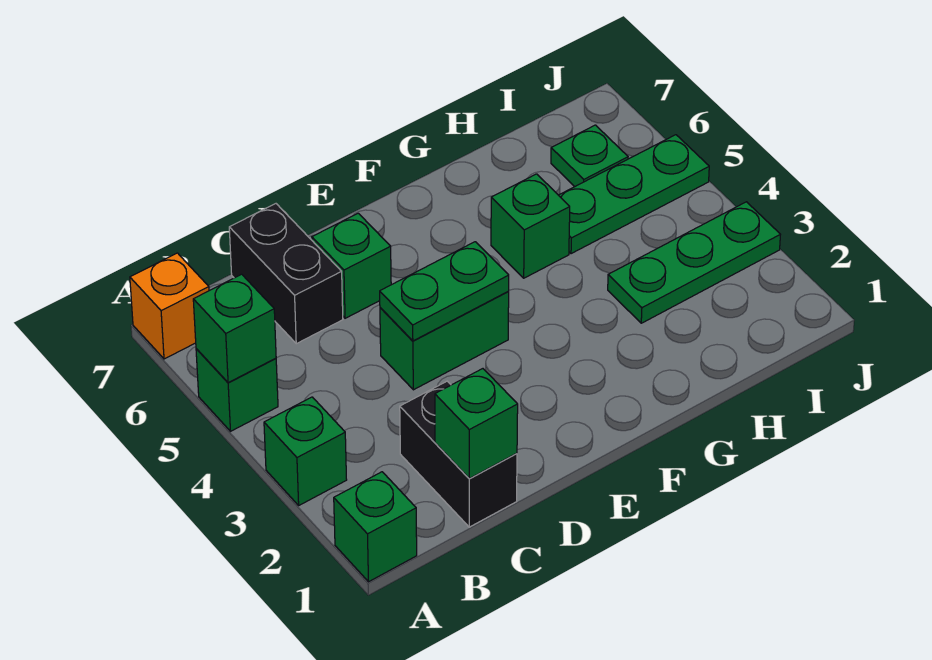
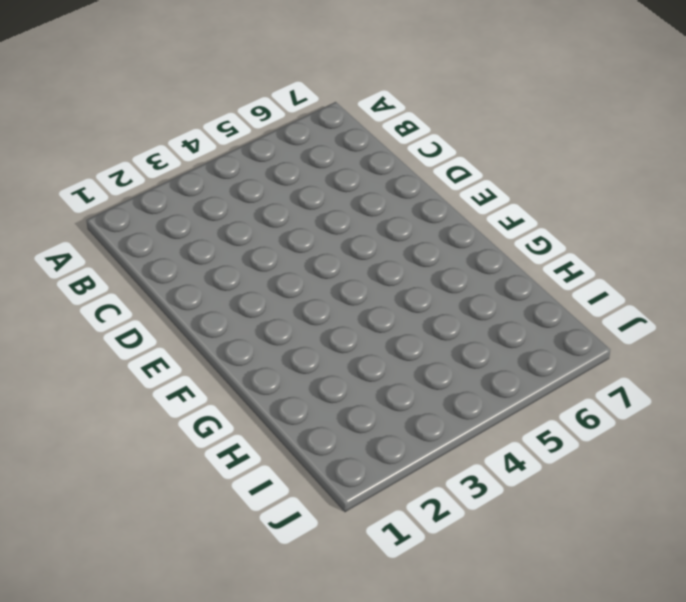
none -> green 1x1 brick [334,472,417,582]
none -> green 1x1 brick [264,397,347,505]
none -> green 1x1 brick [196,349,278,431]

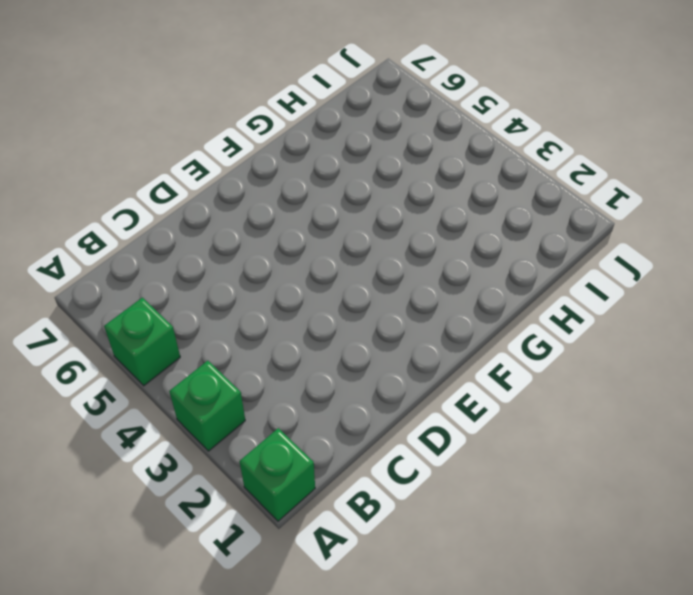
none -> orange 1x1 brick [130,253,209,359]
none -> black 1x2 brick [400,381,517,527]
none -> black 1x2 brick [229,204,343,344]

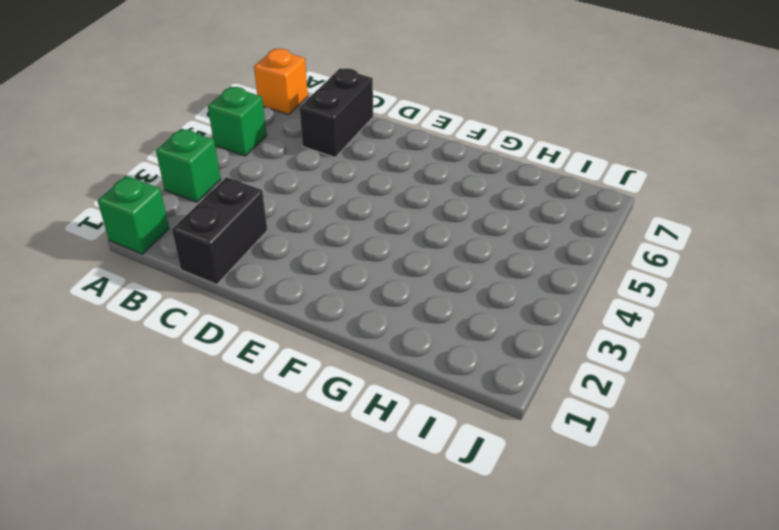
none -> green 1x2 brick [380,291,509,390]
none -> green 1x1 brick [312,213,391,318]
none -> green 1x1 brick [491,174,570,278]

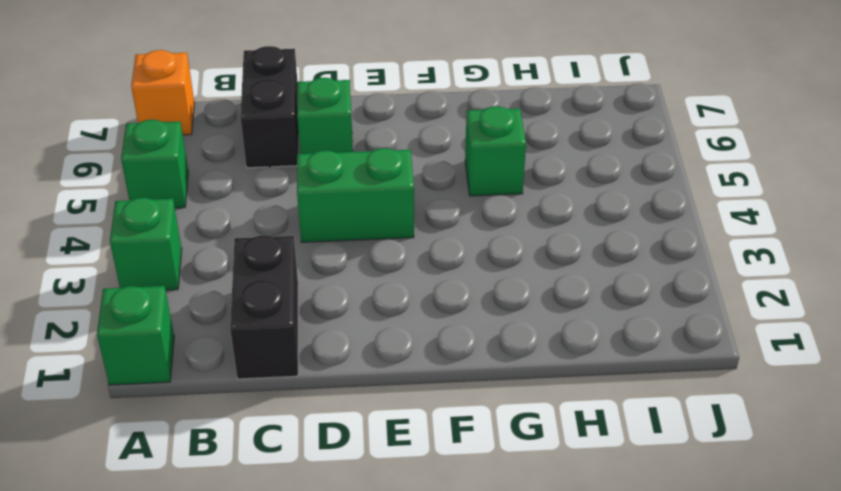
none -> green 1x3 plate [608,202,781,323]
none -> green 1x3 plate [559,135,709,254]
none -> green 1x1 plate [551,125,628,187]

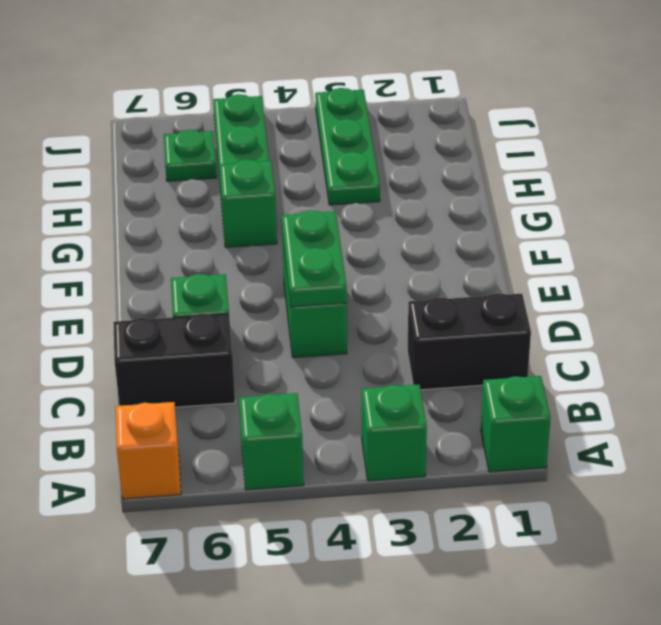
none -> green 1x1 brick [193,274,276,383]
none -> green 1x1 brick [435,369,518,478]

